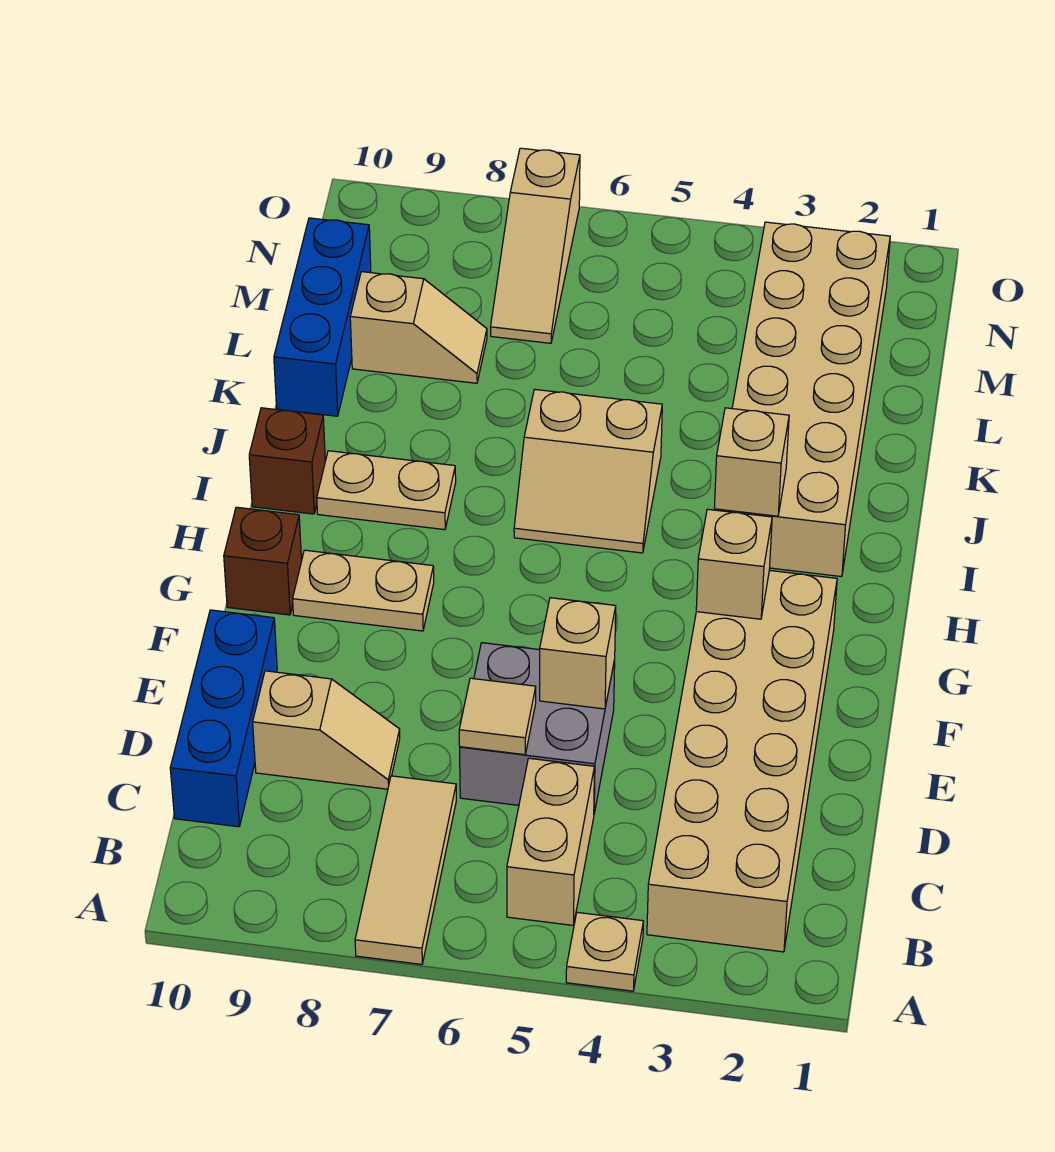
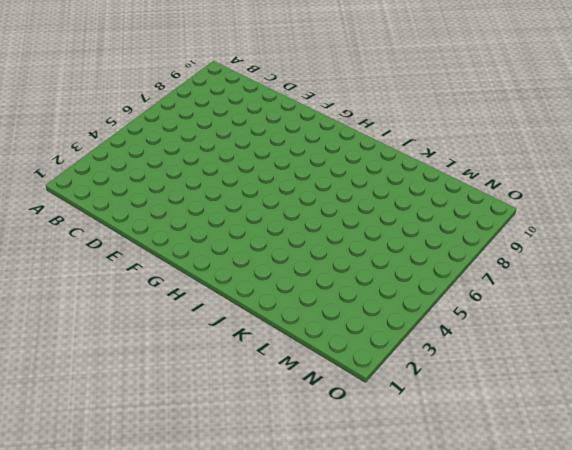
none -> tan 1x1 plate [566,912,643,991]
none -> tan 1x3 tile [355,776,456,964]
none -> tan 2x6 brick [647,570,837,952]

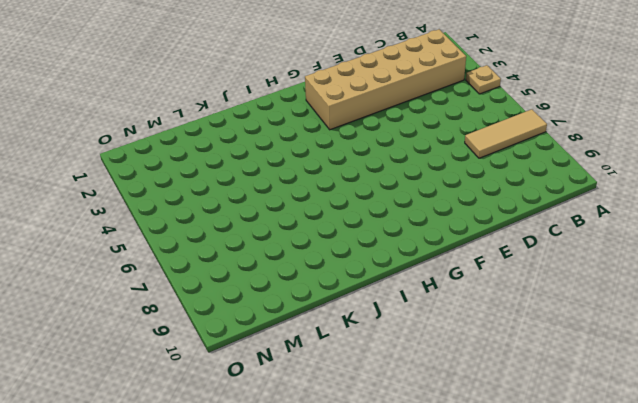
none -> tan 1x2 brick [507,758,594,925]
none -> blue 1x3 brick [170,610,277,827]
none -> grey 2x2 brick [460,643,615,813]

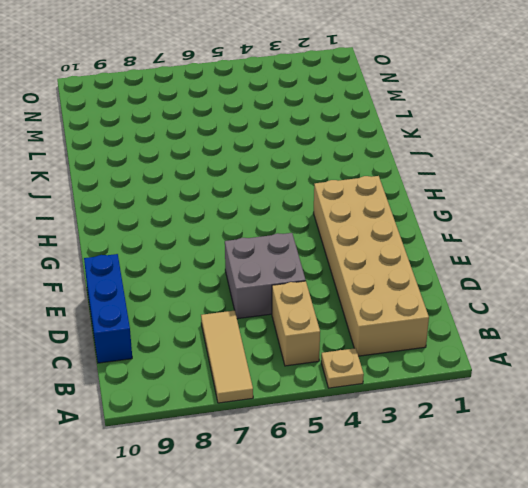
none -> tan 1x2 slope [253,671,400,789]
none -> tan 1x2 plate [293,550,434,631]
none -> brown 1x1 brick [224,507,302,615]

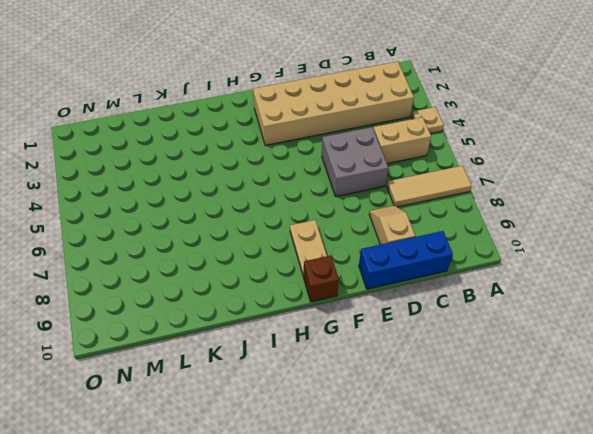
none -> tan 2x6 brick [714,222,890,577]
none -> tan 2x2 slope [514,389,662,553]
none -> tan 1x2 plate [317,451,456,530]

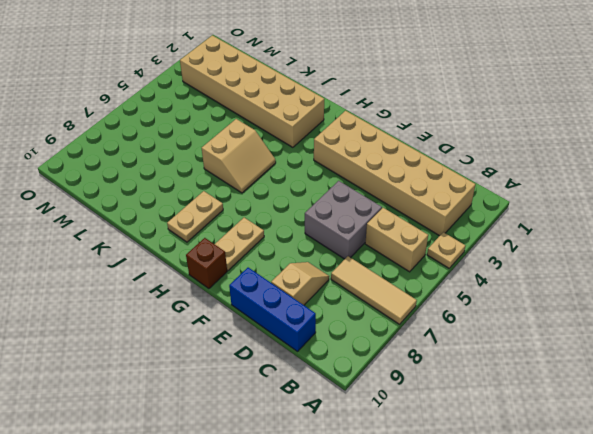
none -> brown 1x1 brick [249,408,325,514]
none -> blue 1x3 brick [274,218,371,416]
none -> tan 1x2 slope [350,272,487,383]

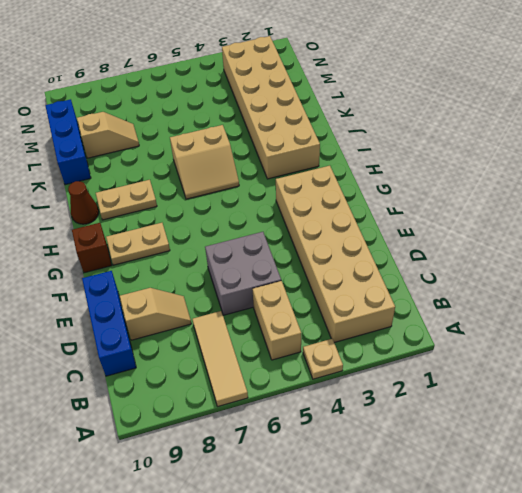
brown 1x1 cone [68,181,99,224] -> brown 1x1 brick [249,408,325,514]
none -> tan 1x3 slope [491,148,580,343]
none -> tan 1x1 tile [459,678,536,755]
none -> tan 1x1 brick [540,598,616,709]

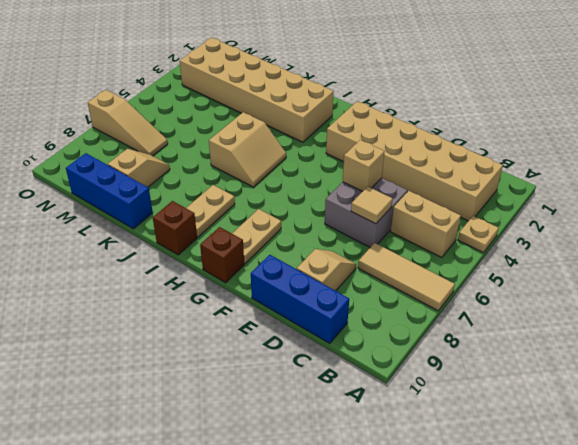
none -> tan 1x1 brick [696,509,772,619]
none -> tan 1x1 brick [714,408,789,516]

